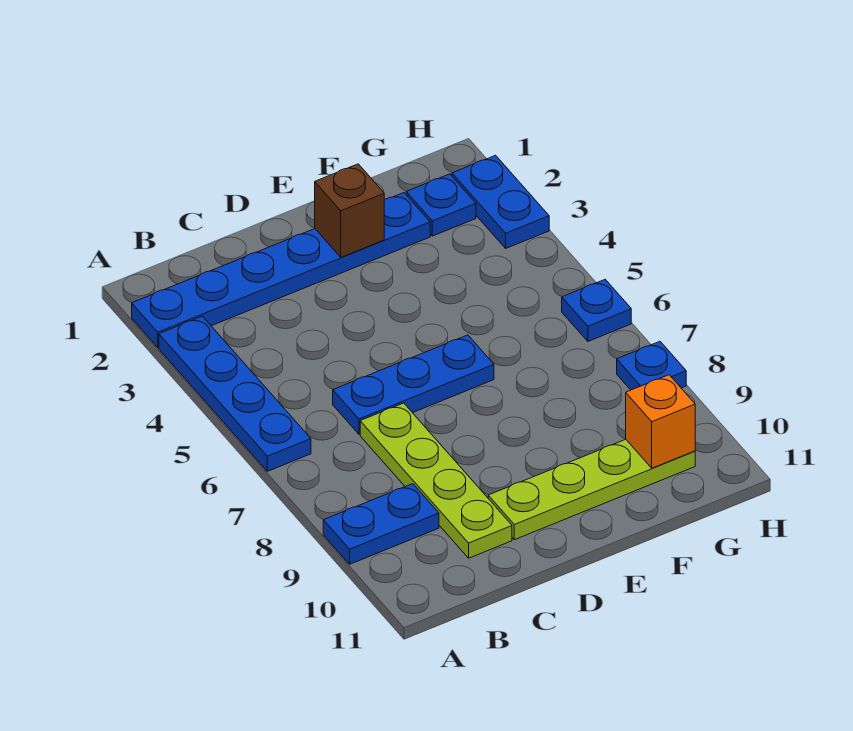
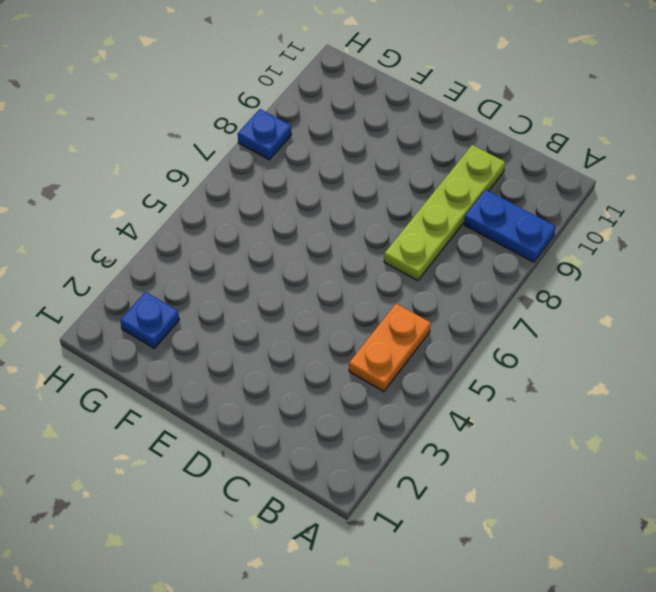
orange 1x2 plate [349,304,431,392] -> none
none -> blue 1x6 plate [132,193,430,347]
none -> blue 1x4 plate [159,316,311,471]
none -> blue 1x3 plate [333,335,494,434]

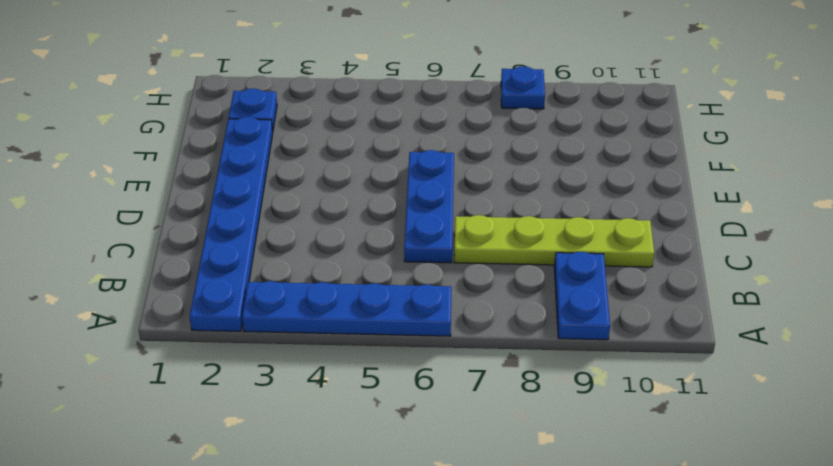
none -> lime 1x4 plate [488,439,695,540]
none -> blue 1x2 plate [452,155,549,248]
none -> blue 1x1 plate [562,279,631,341]

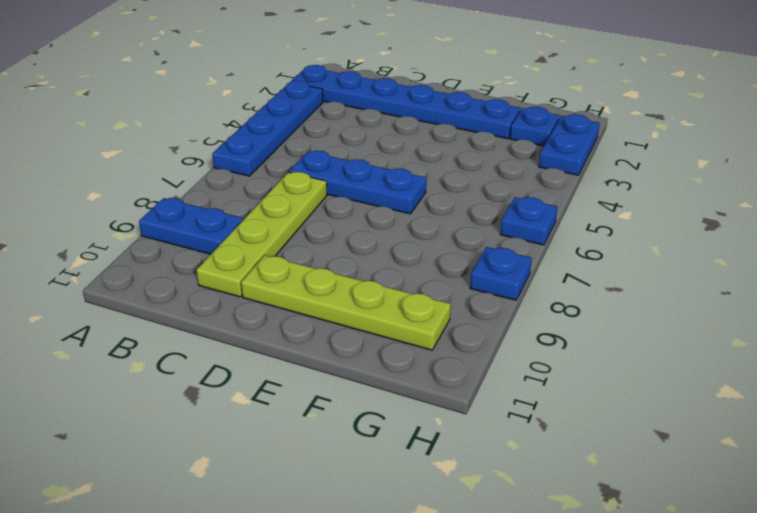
none -> brown 1x1 brick [315,164,384,257]
none -> orange 1x1 brick [626,375,695,468]

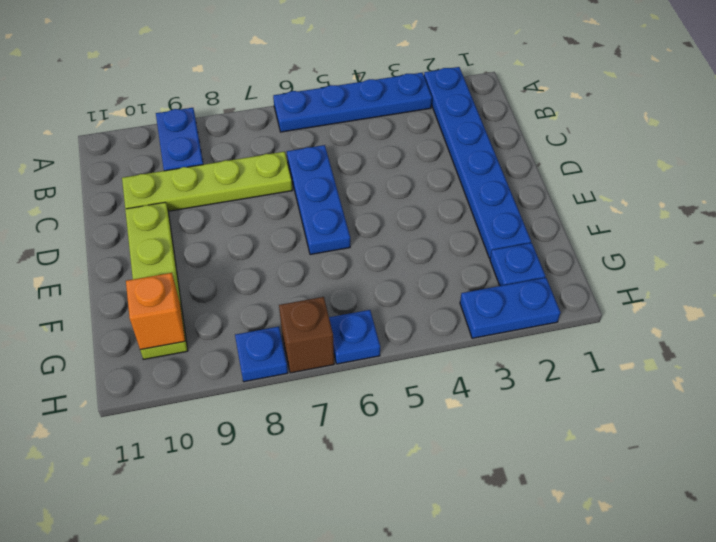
brown 1x1 brick [279,297,334,373] -> brown 1x1 brick moved to [315,164,384,257]

